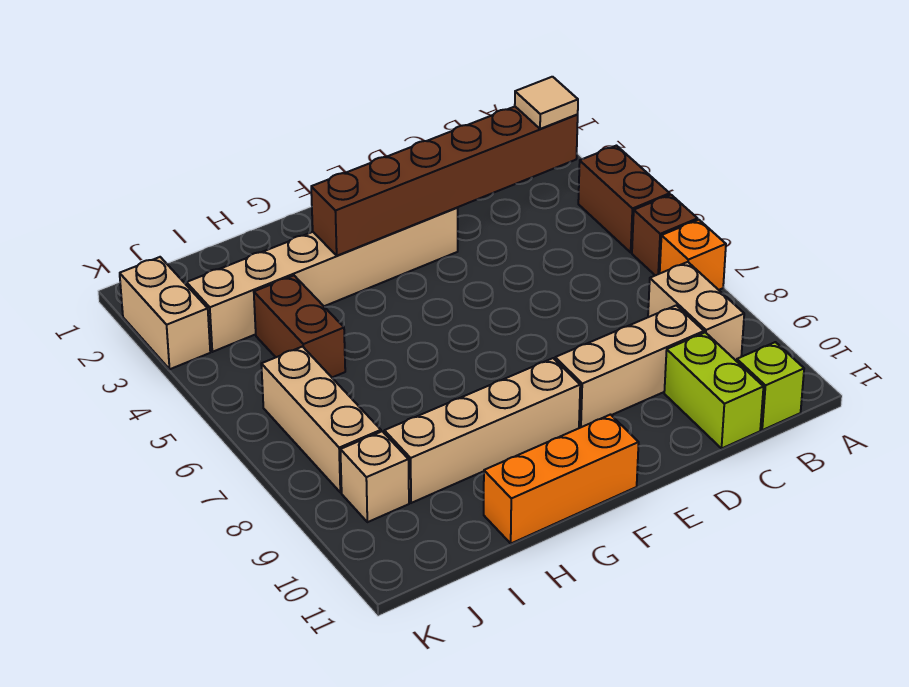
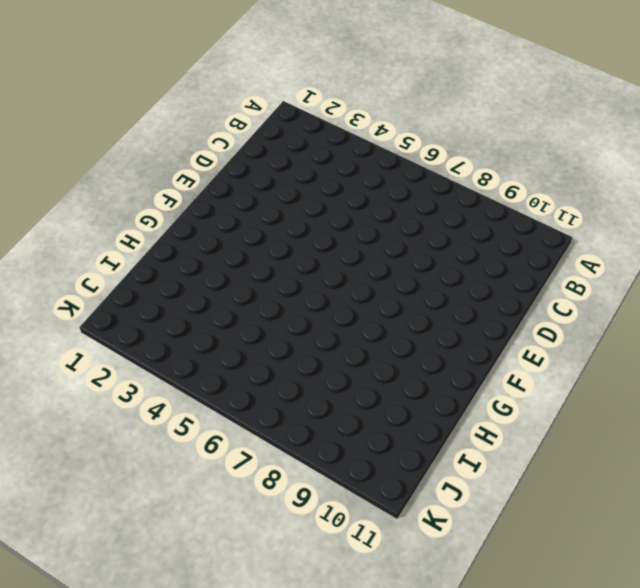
none -> brown 1x2 brick [578,146,670,252]
none -> brown 1x1 brick [632,195,698,275]
none -> orange 1x1 brick [660,220,726,290]

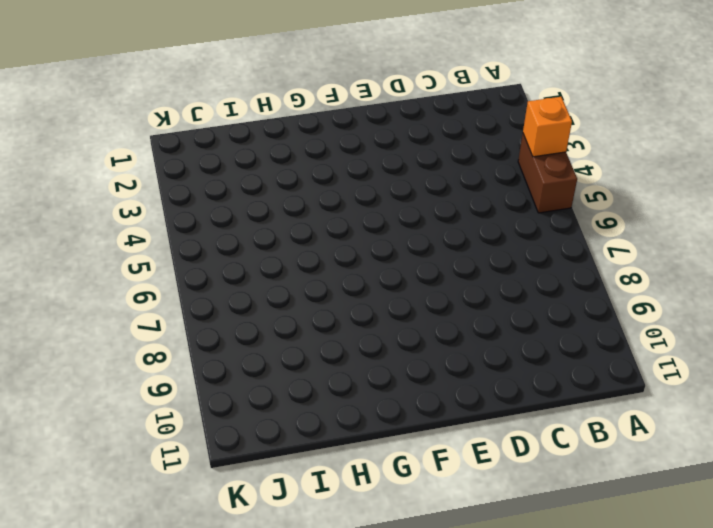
orange 1x1 brick [523,97,572,157] -> orange 1x1 brick moved to [660,220,726,290]
none -> brown 1x1 brick [632,195,698,275]
none -> tan 1x2 brick [648,262,744,360]
none -> lime 1x1 brick [737,342,804,430]

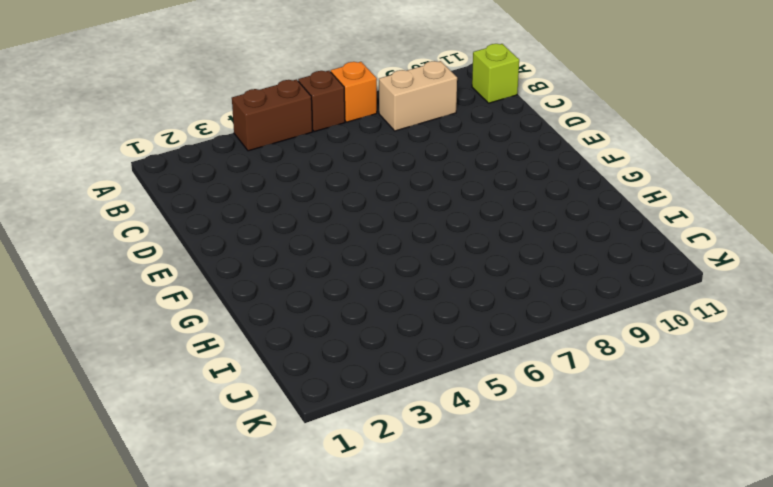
none -> tan 1x3 brick [555,305,704,428]
none -> lime 1x2 brick [664,332,763,448]
none -> tan 1x6 brick [186,208,458,352]

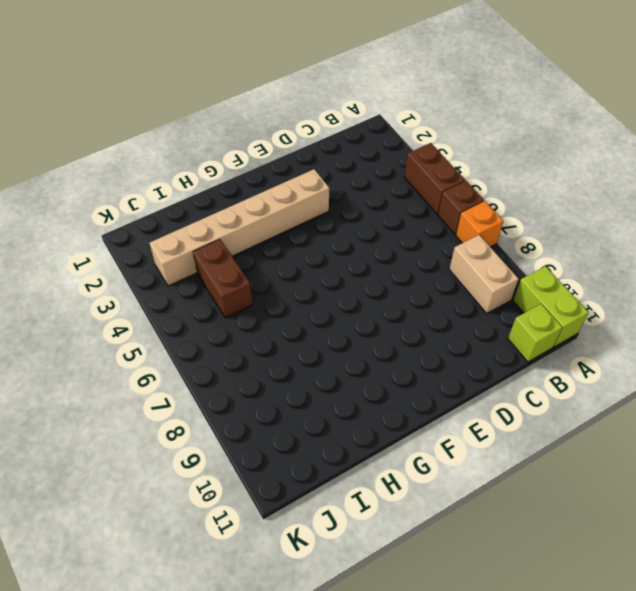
lime 1x2 brick [513,266,588,347] -> lime 1x2 brick moved to [664,332,763,448]
none -> tan 1x3 brick [555,305,704,428]
none -> tan 1x4 brick [384,358,580,503]
none -> orange 1x3 brick [484,415,639,543]

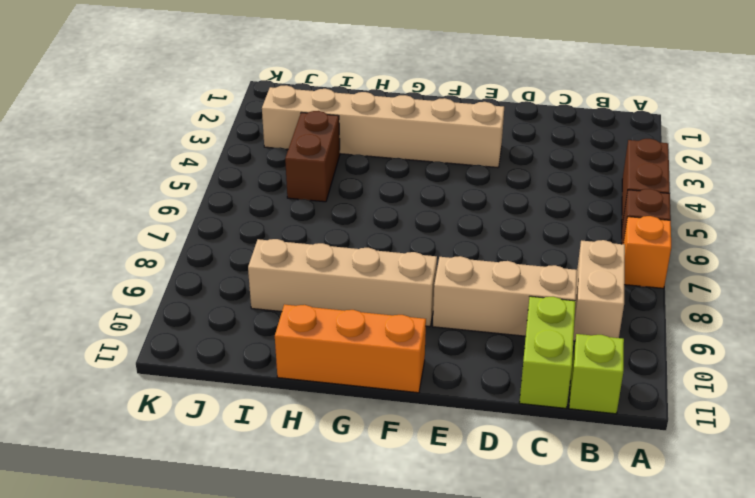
none -> tan 1x3 brick [261,347,381,493]
none -> tan 1x1 brick [340,431,409,522]
none -> tan 1x2 brick [120,257,210,369]

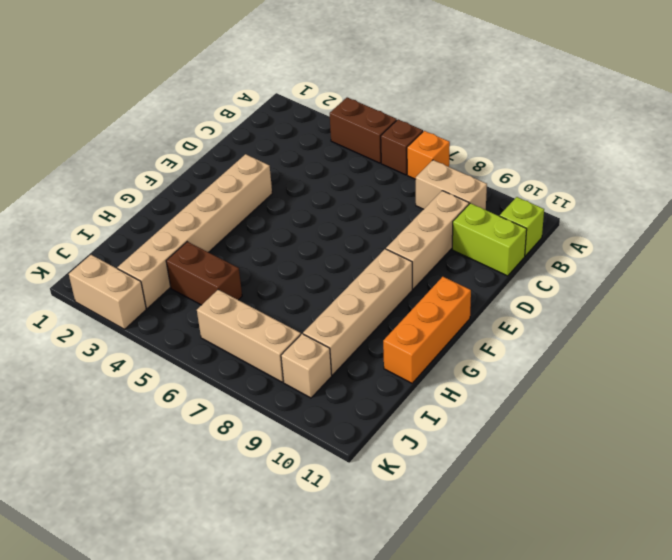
none -> brown 1x6 brick [311,107,578,256]
none -> tan 1x1 tile [515,77,578,129]

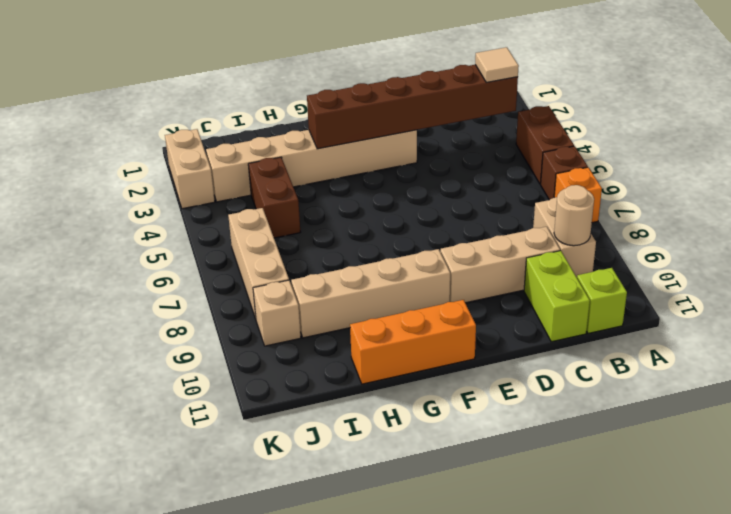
tan 1x1 round brick [554,185,594,246] -> none

